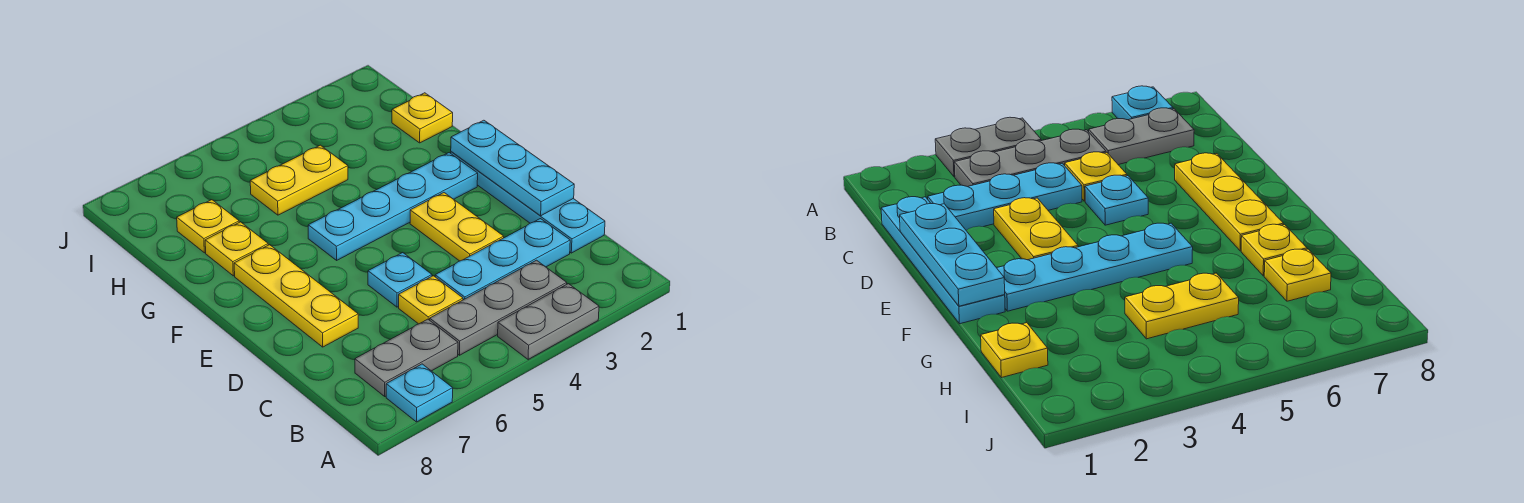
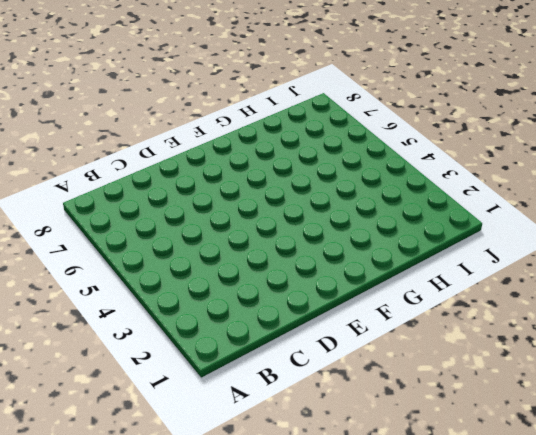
none -> grey 1x2 plate [498,284,599,360]
none -> cyan 1x1 plate [386,364,453,422]
none -> grey 1x3 plate [430,260,567,355]

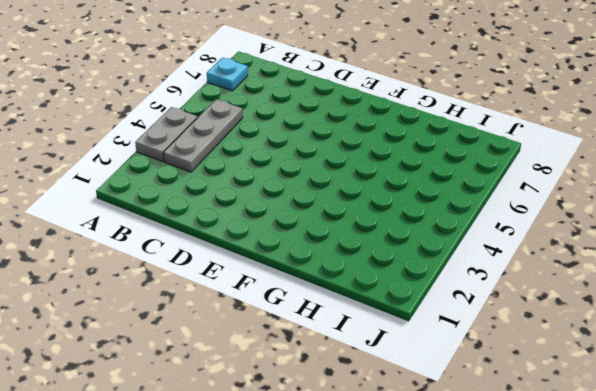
none -> grey 1x2 plate [355,319,458,396]
none -> cyan 1x4 plate [451,152,605,253]
none -> cyan 1x3 plate [435,219,570,300]

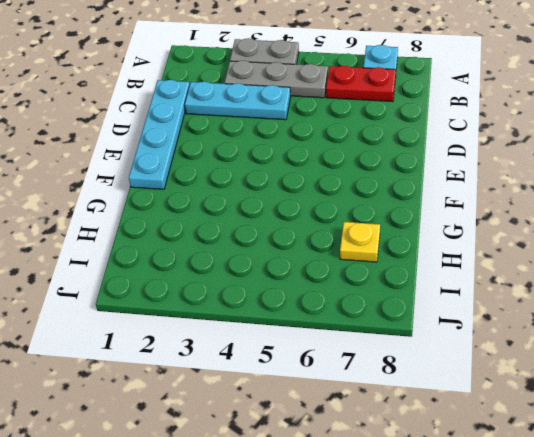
red 1x2 plate [326,66,396,102] -> grey 1x2 plate [355,319,458,396]
none -> yellow 1x1 plate [399,276,463,324]
none -> yellow 1x2 plate [410,193,504,261]
none -> cyan 1x1 plate [368,253,432,307]

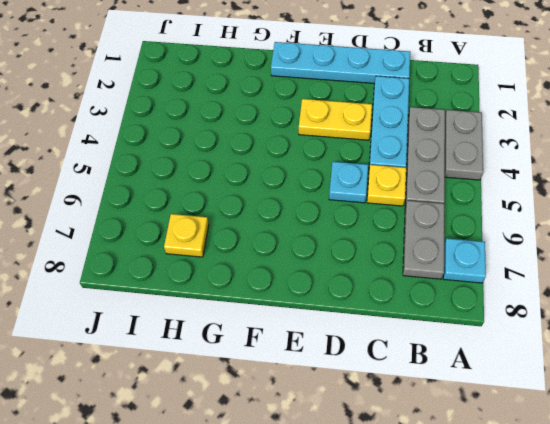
none -> yellow 1x3 plate [234,245,358,347]
none -> cyan 1x4 plate [308,153,478,260]
none -> yellow 1x1 plate [205,222,268,276]

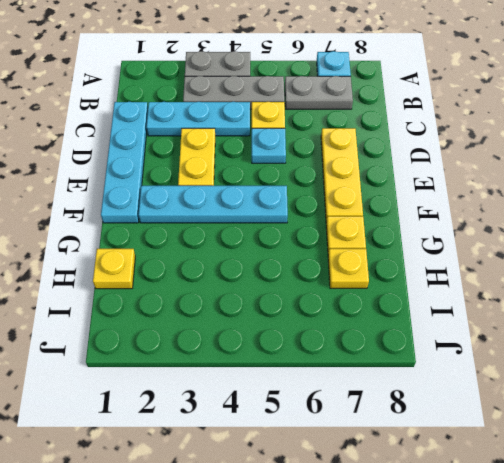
none -> yellow 1x2 plate [250,145,348,215]
none -> cyan 1x3 plate [451,120,574,216]

